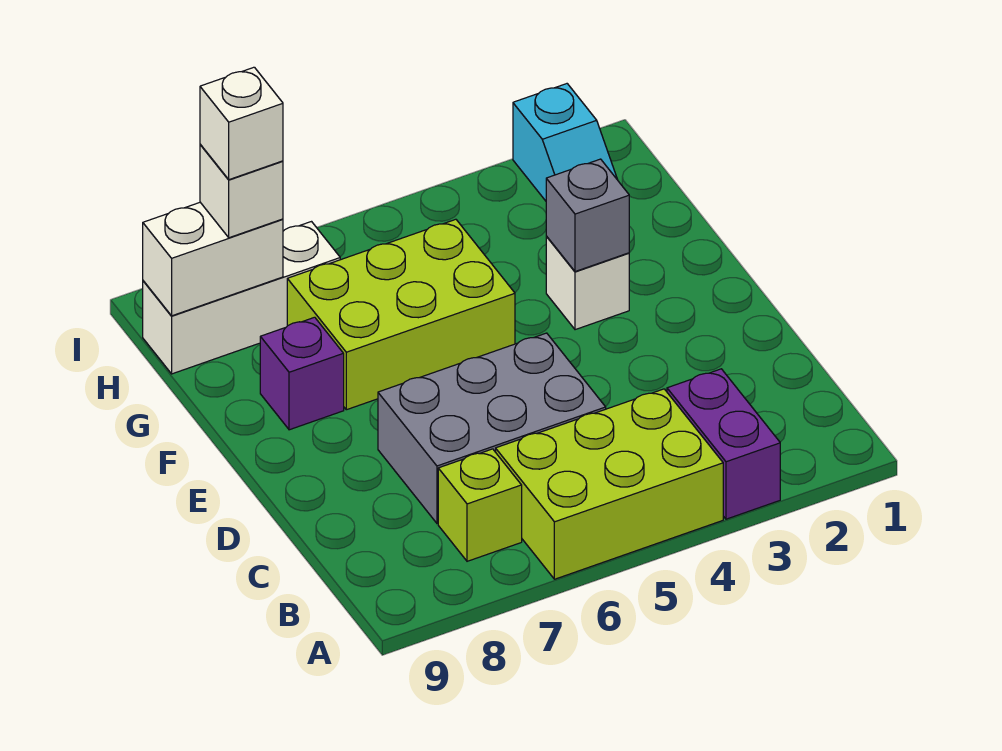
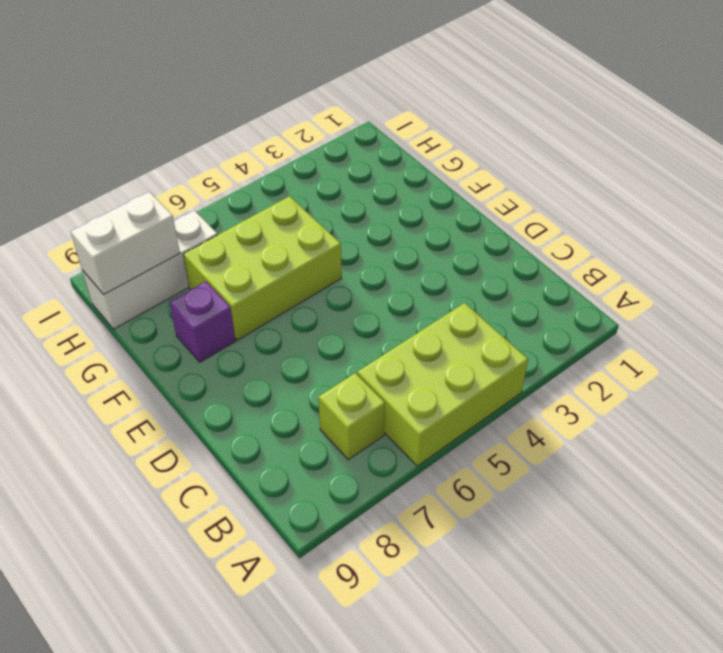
none -> purple 1x2 brick [667,369,780,519]
none -> grey 2x3 brick [378,333,606,523]
none -> white 1x1 brick [546,236,629,330]

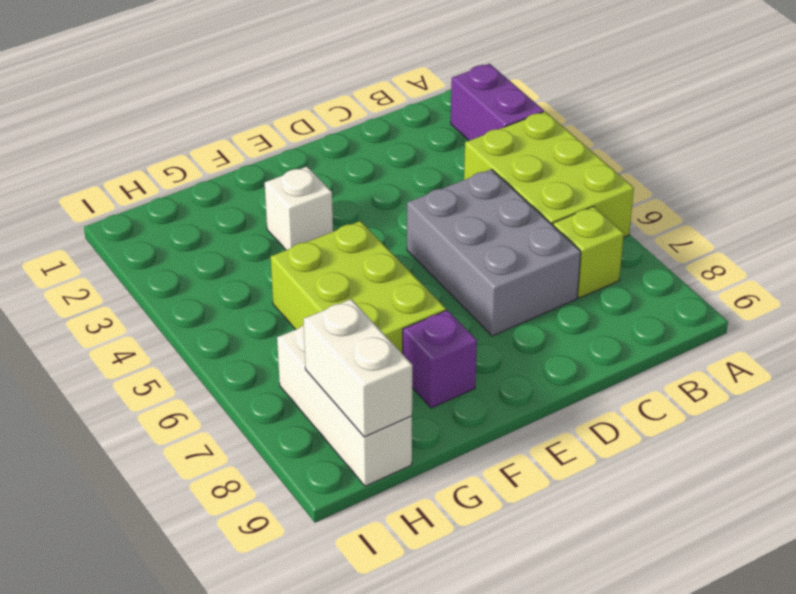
purple 1x2 brick [451,64,544,141] -> purple 1x2 brick turned to [667,369,780,519]
none -> cyan 1x2 slope [513,84,618,201]
none -> grey 1x1 brick [546,159,629,272]
none -> white 1x1 brick [200,144,283,238]

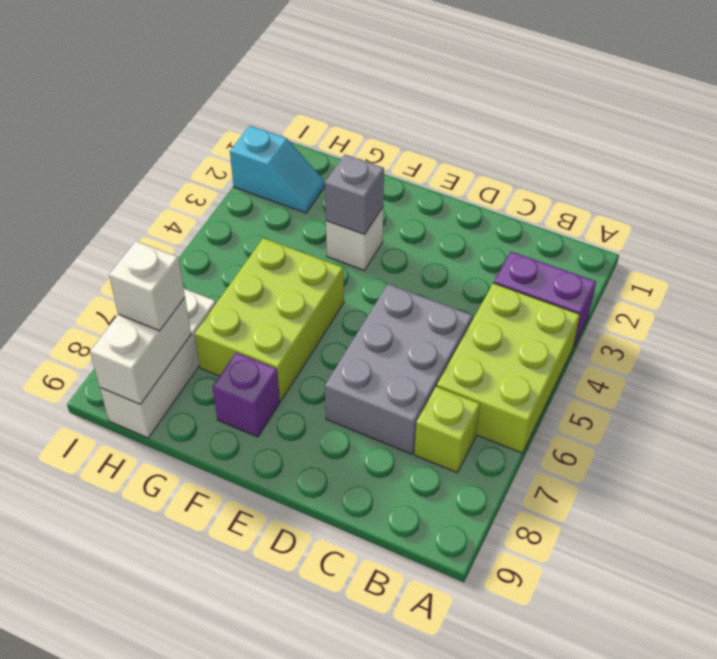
none -> white 1x1 brick [200,67,283,180]

